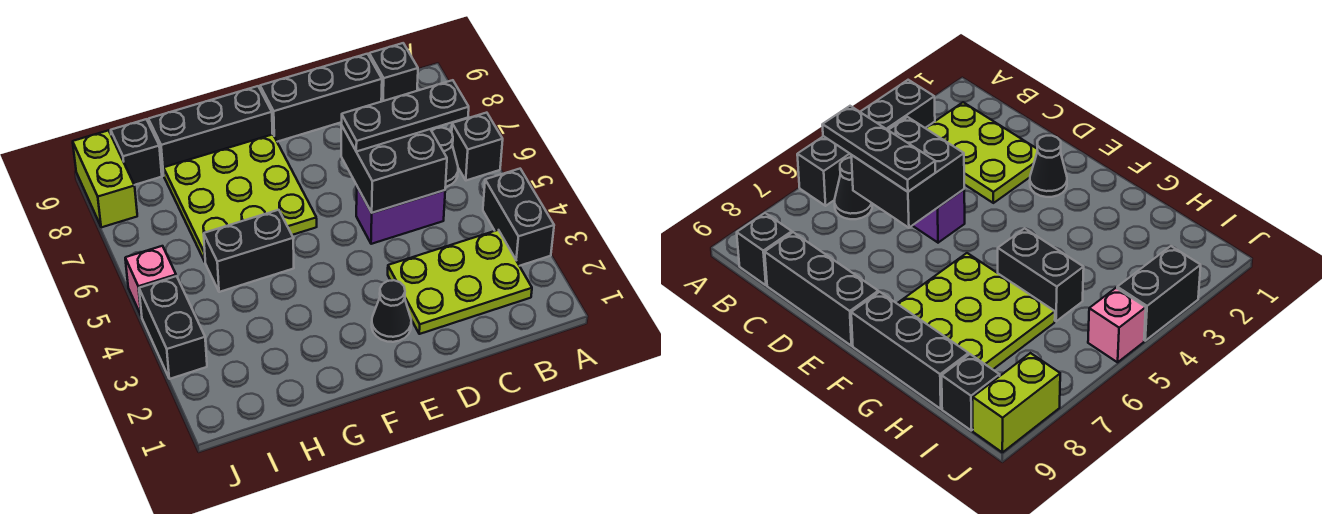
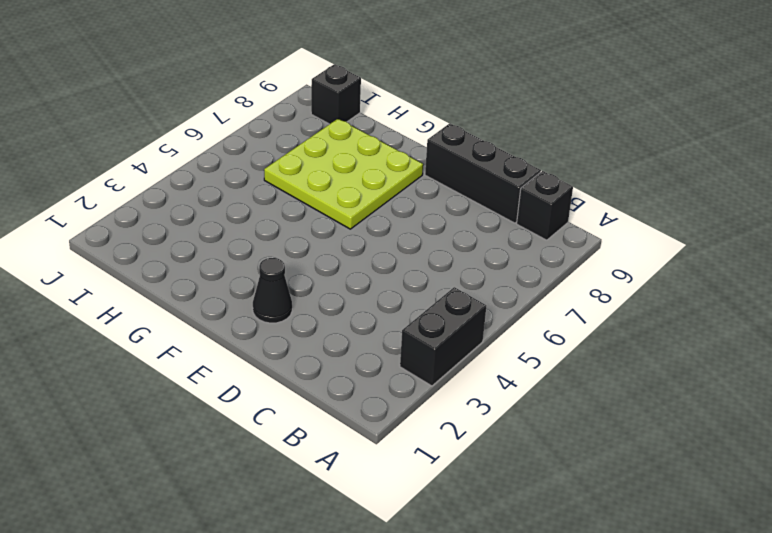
none -> black 1x1 brick [452,113,503,180]
none -> lime 2x3 plate [388,230,532,334]
none -> black 1x1 cone [432,128,458,187]

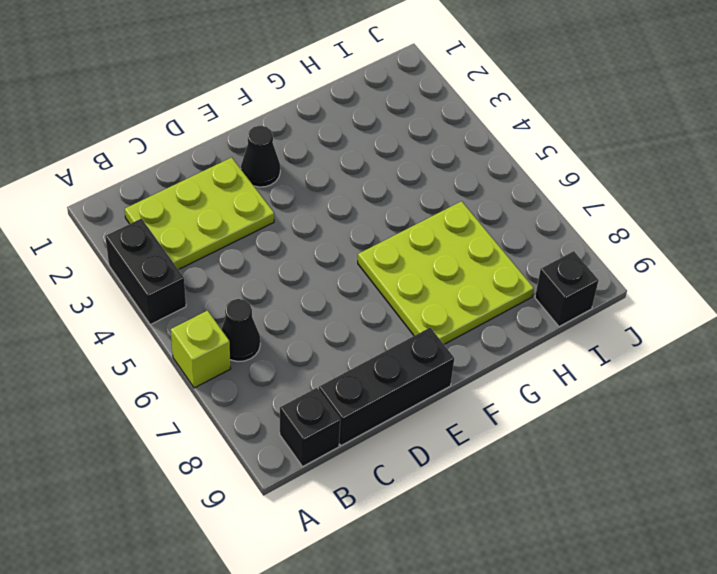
lime 1x1 brick [171,311,230,388] -> black 1x1 brick [452,113,503,180]
none -> purple 1x2 brick [356,187,445,244]
none -> black 1x3 brick [148,86,273,175]
none -> black 1x2 brick [204,210,294,292]

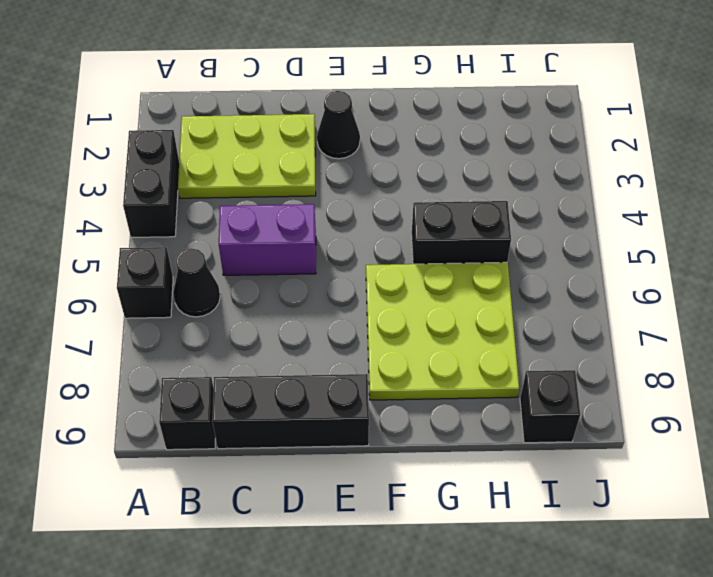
none -> black 1x3 brick [148,86,273,175]
none -> black 1x2 brick [139,276,207,379]
none -> pink 1x1 brick [125,246,176,316]

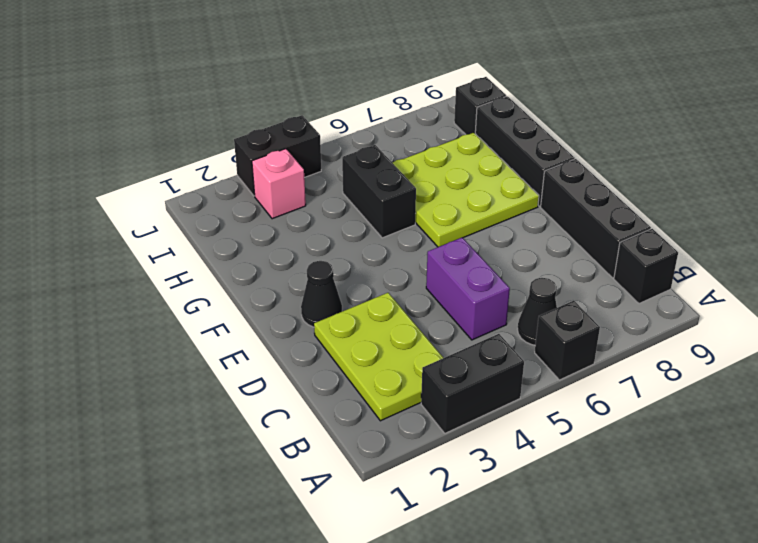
pink 1x1 brick [252,149,306,219] -> pink 1x1 brick moved to [125,246,176,316]
none -> lime 1x2 brick [73,130,137,227]
none -> black 2x2 brick [341,125,447,213]
none -> black 1x3 plate [341,80,469,152]

